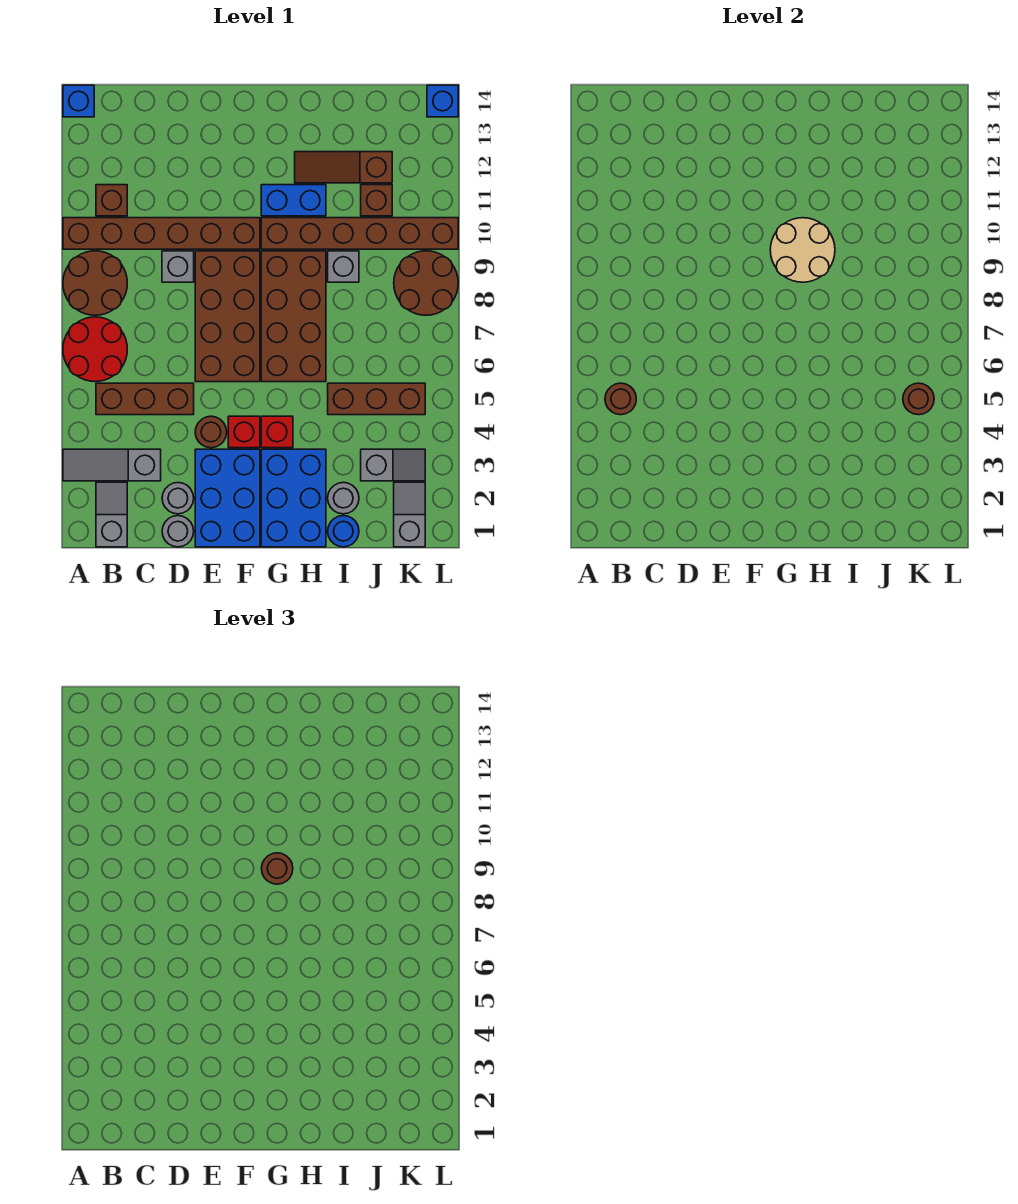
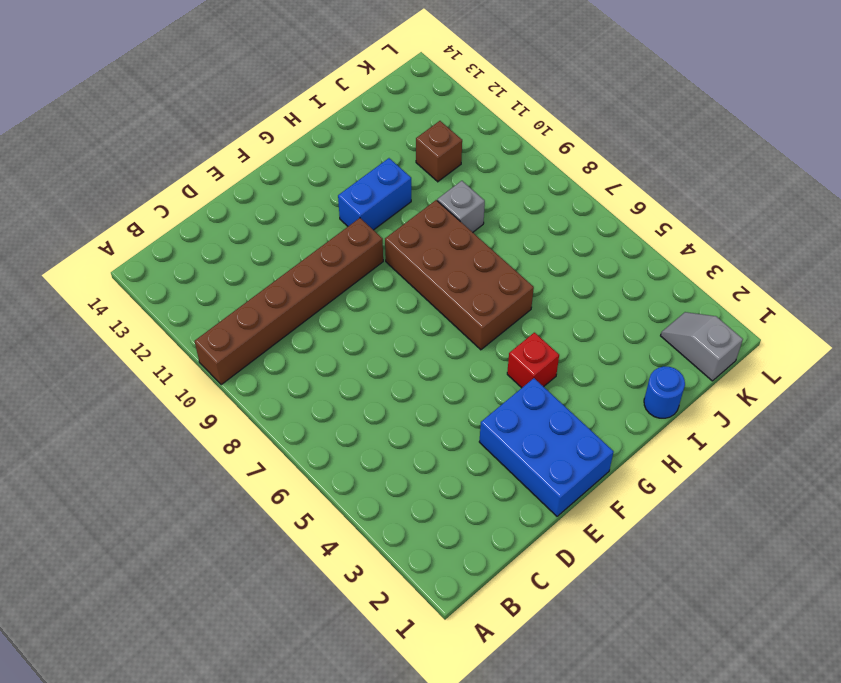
none -> grey 1x3 slope [63,449,161,481]
none -> red 2x2 round brick [63,317,127,382]
none -> brown 2x2 round brick [63,251,127,315]
none -> blue 1x1 brick [63,85,94,117]

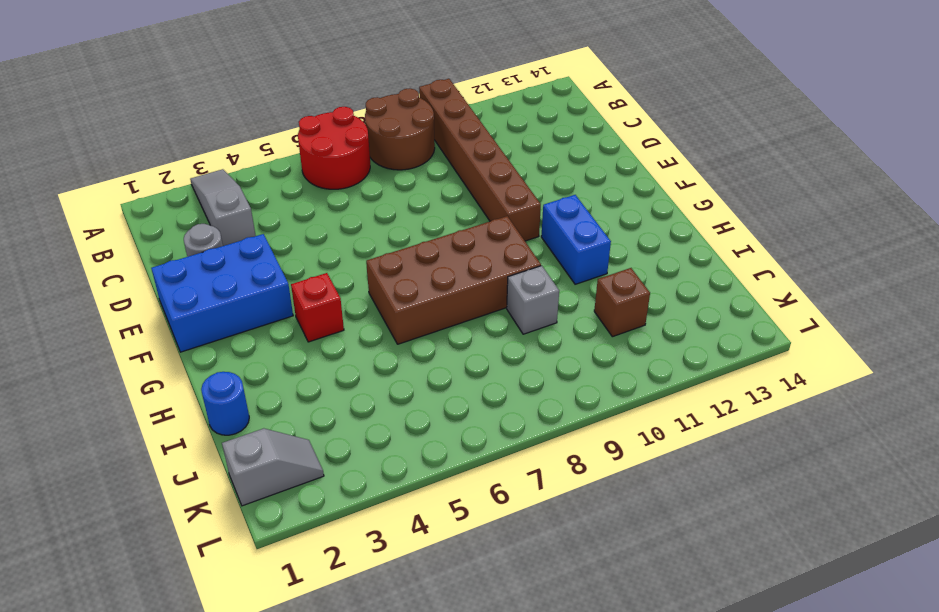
none -> blue 1x1 brick [63,85,94,117]
none -> grey 1x2 slope [96,482,127,547]
none -> brown 1x3 brick [96,383,194,415]
none -> brown 1x1 brick [96,185,127,216]

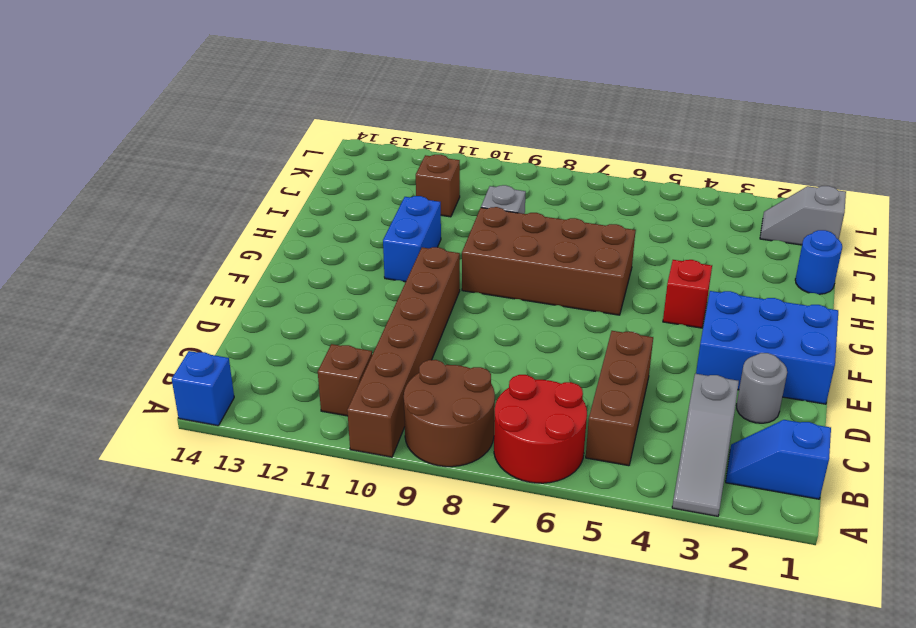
blue 1x2 slope [726,420,831,499] -> grey 1x2 slope [96,482,127,547]
none -> grey 1x1 round brick [162,516,194,547]
none -> grey 1x1 brick [162,251,194,282]
none -> brown 1x1 round brick [195,416,227,448]
none -> brown 2x4 brick [195,251,260,382]

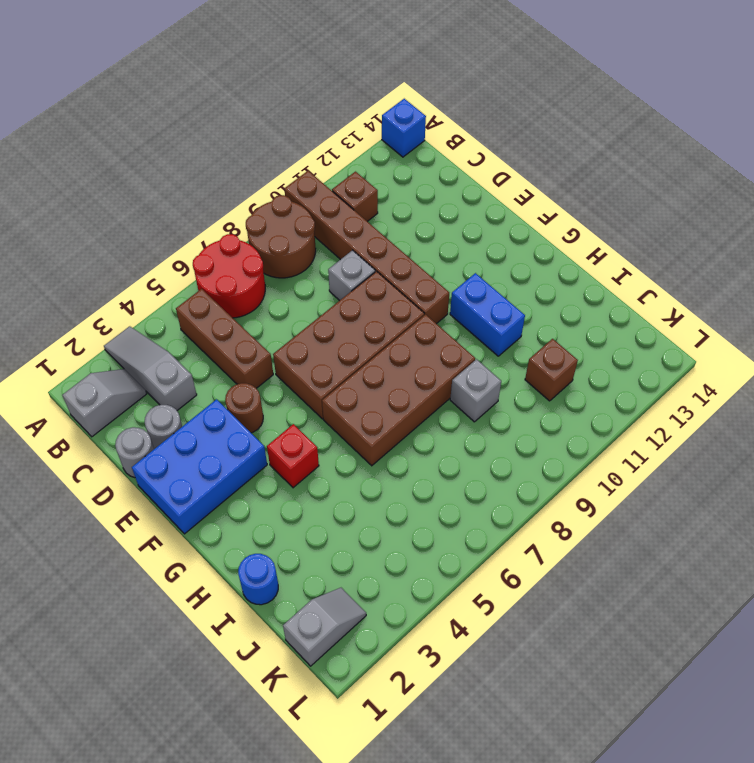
none -> red 1x1 brick [228,416,260,448]
none -> blue 2x3 brick [261,449,326,547]
none -> brown 1x6 brick [261,218,458,249]
none -> brown 1x3 slope [295,152,392,183]

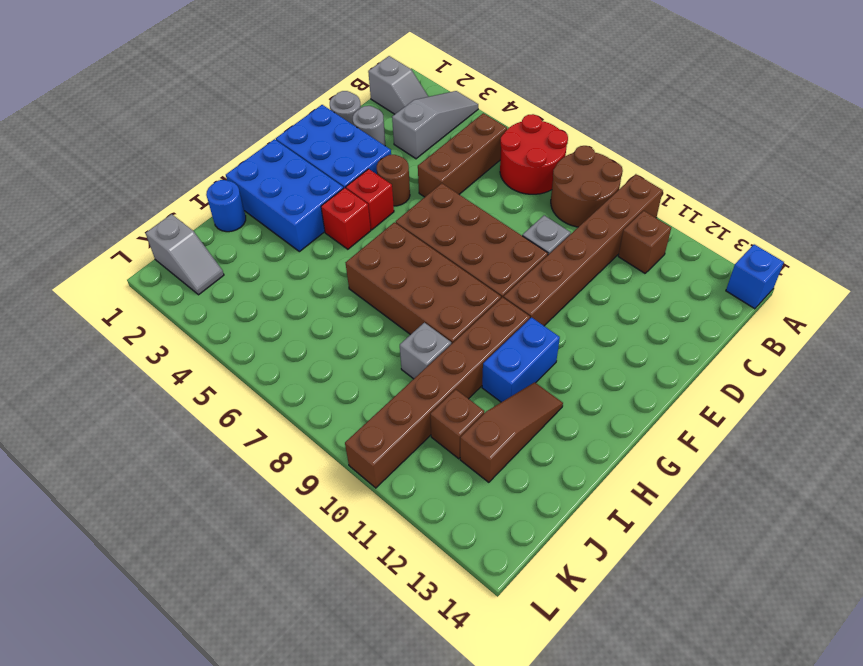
none -> grey 1x1 round brick [328,482,359,514]
none -> brown 1x3 brick [328,383,425,415]
none -> grey 1x2 slope [361,449,425,481]
none -> brown 2x2 round brick [394,251,458,315]

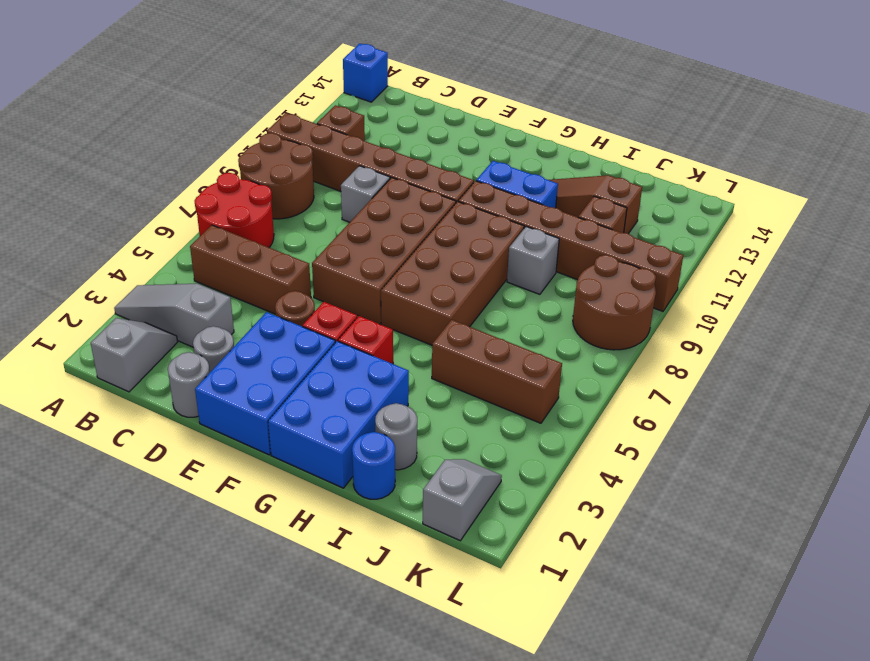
none -> grey 1x2 slope [361,449,425,481]
none -> blue 1x1 brick [427,85,458,117]
none -> brown 1x1 round brick [605,383,636,415]
none -> tan 2x2 round brick [770,218,835,282]

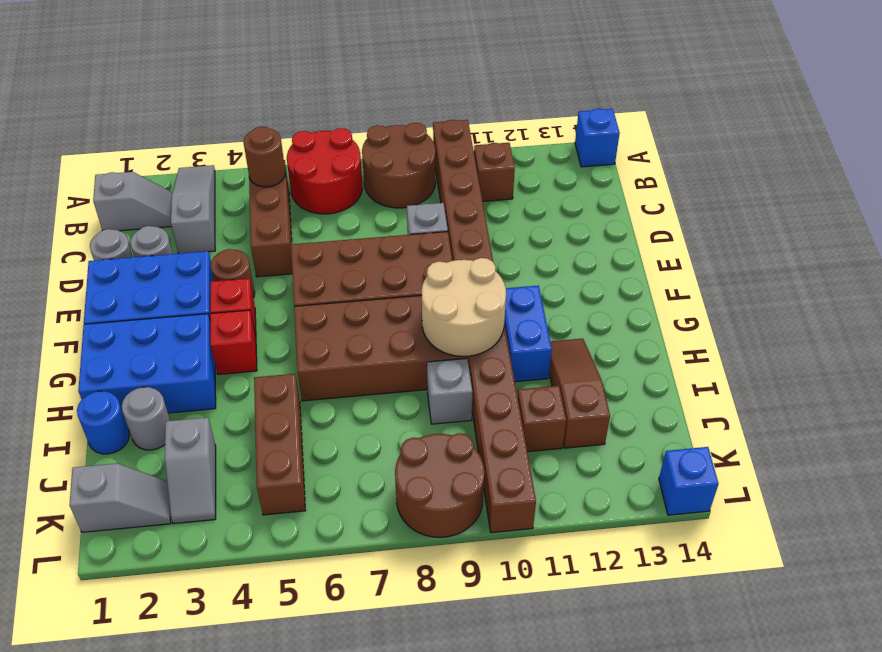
none -> brown 1x1 round brick [903,383,934,415]
none -> brown 1x1 round brick [261,853,293,884]

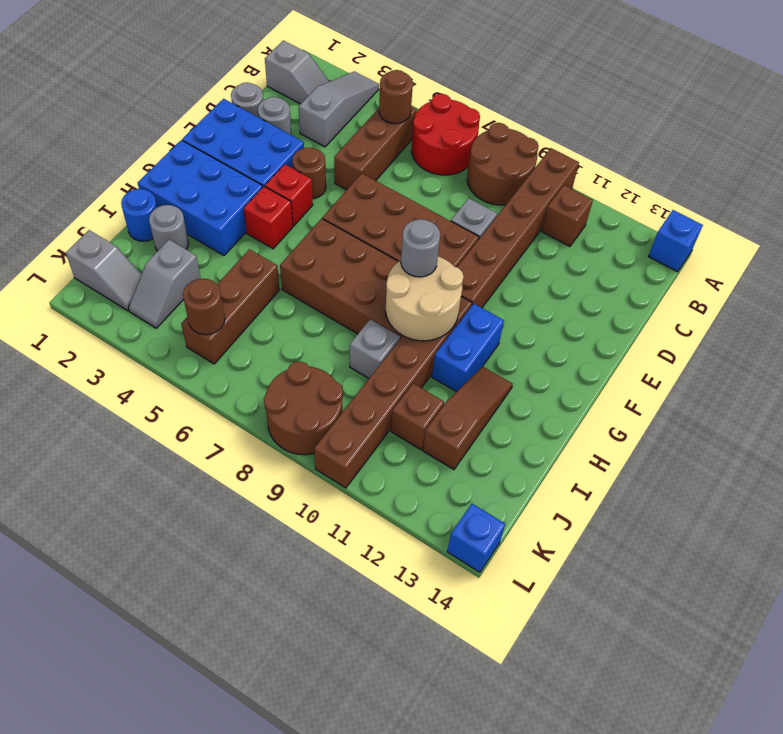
grey 1x1 round brick [401,219,440,277] -> brown 1x1 round brick [261,853,293,884]

